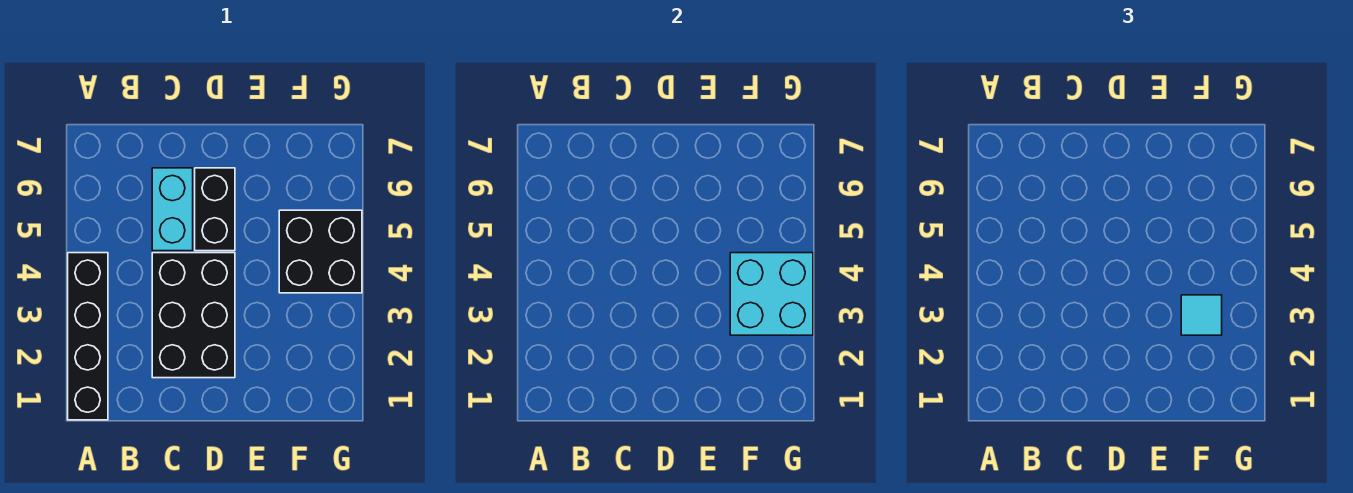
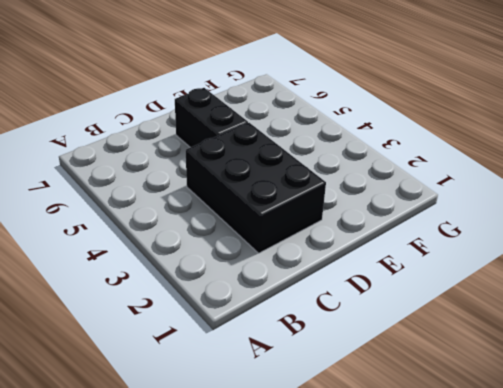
none -> black 1x4 brick [68,253,108,420]
none -> cyan 1x2 brick [152,168,193,251]

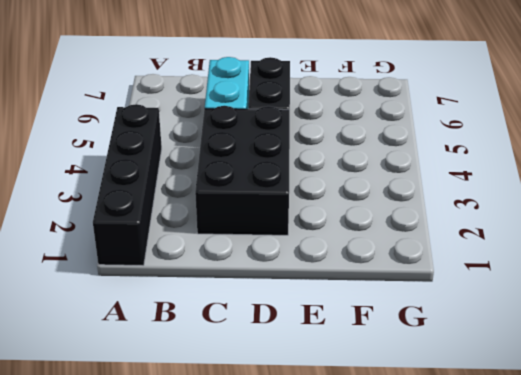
none -> black 2x2 brick [279,210,362,293]
none -> cyan 2x2 brick [730,253,813,335]

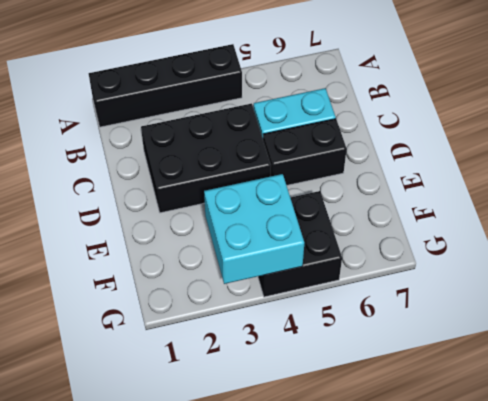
none -> cyan 1x1 tile [1181,295,1222,335]

